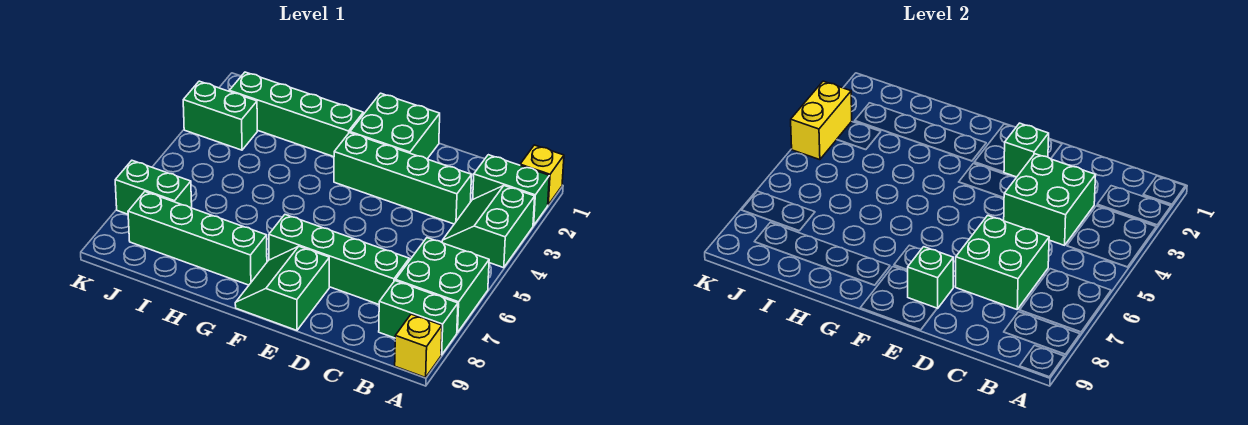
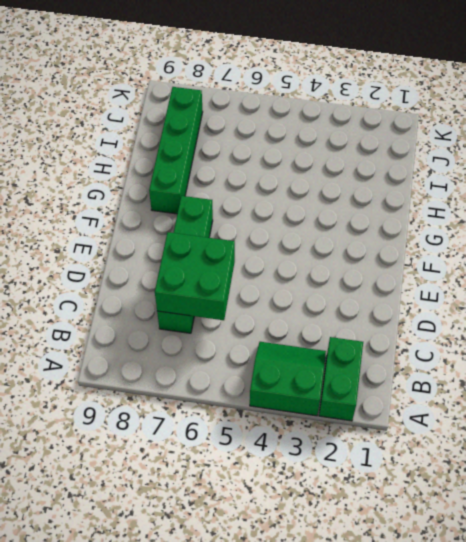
none -> yellow 1x1 brick [520,145,564,205]
none -> green 2x2 brick [396,238,489,333]
none -> green 1x2 brick [379,281,458,355]

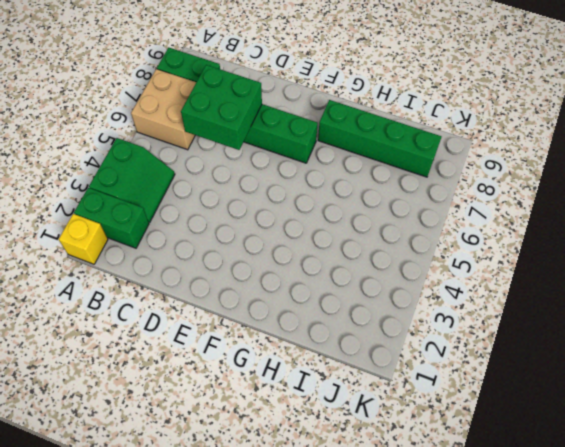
tan 2x2 brick [131,69,196,150] -> green 2x2 brick [396,238,489,333]
none -> yellow 1x1 brick [395,314,442,377]
none -> green 1x4 brick [334,133,472,224]
none -> green 2x2 brick [350,93,440,159]

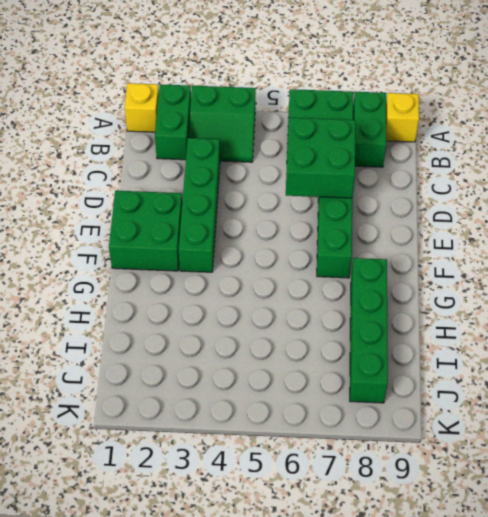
none -> green 2x2 slope [235,247,329,330]
none -> green 1x4 brick [229,72,363,157]
none -> green 1x2 brick [183,81,257,150]

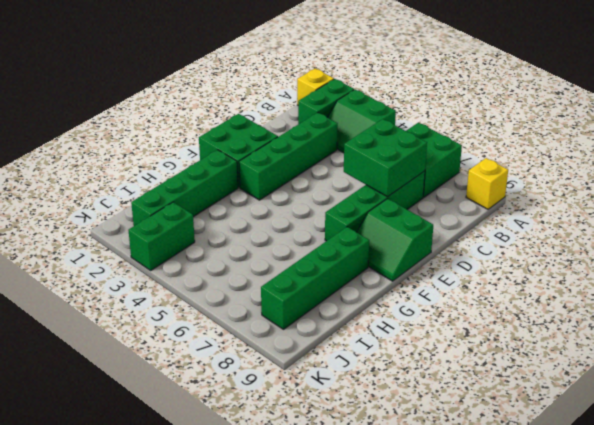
none -> green 1x2 brick [379,281,458,355]
none -> green 1x2 brick [115,161,192,214]
none -> green 2x2 brick [1004,154,1096,245]

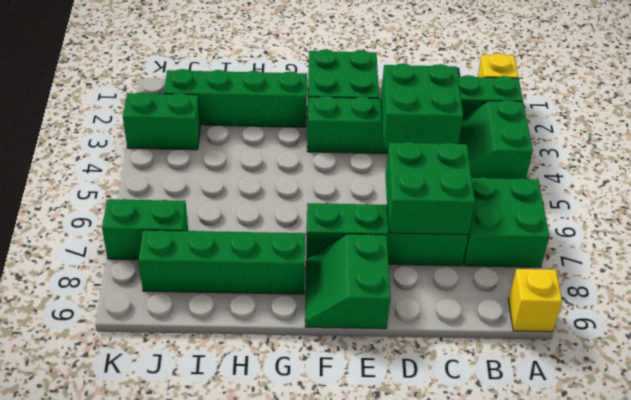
none -> green 1x2 brick [379,281,458,355]
none -> green 1x1 brick [1004,123,1049,177]
none -> green 1x1 brick [908,247,953,309]

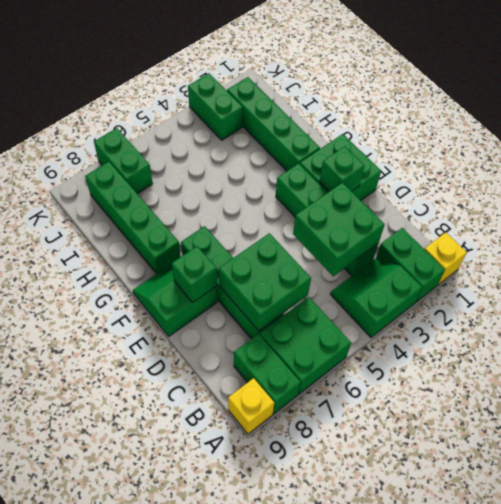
none -> yellow 1x2 brick [791,81,852,160]

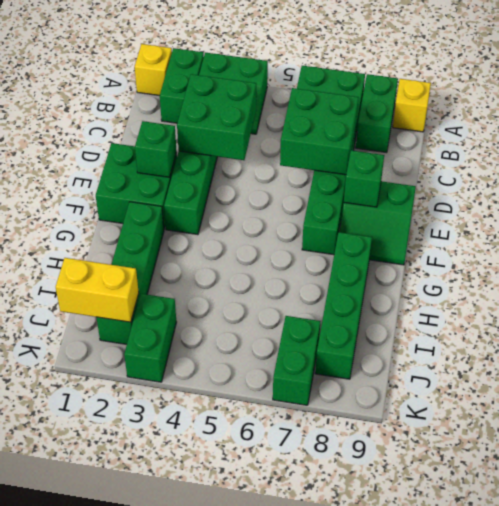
yellow 1x2 brick [56,258,139,322] -> yellow 1x2 brick moved to [791,81,852,160]

